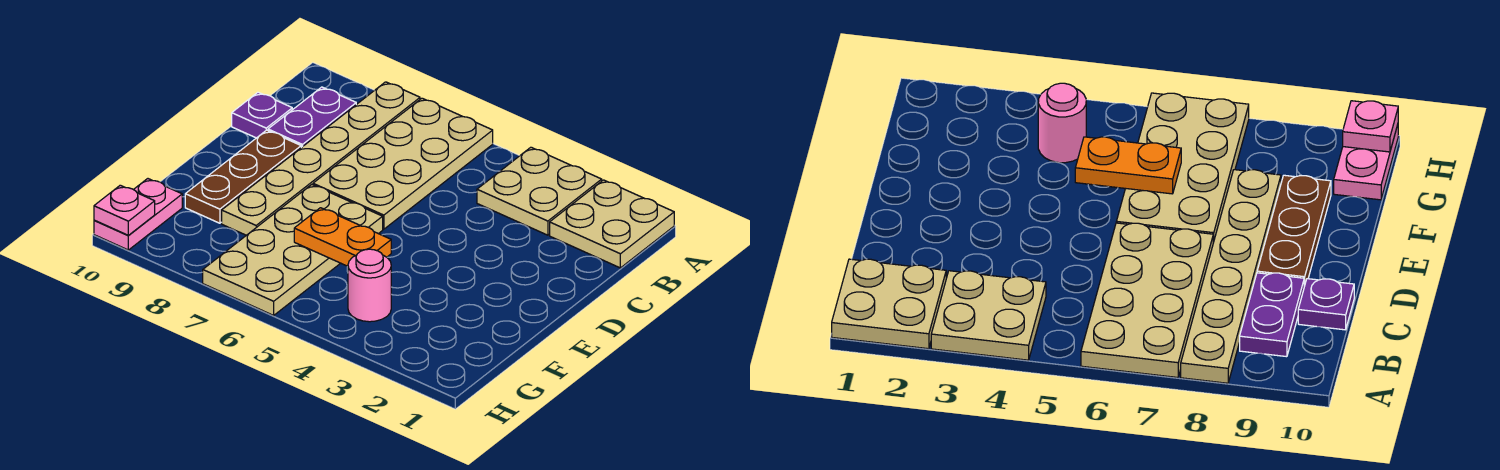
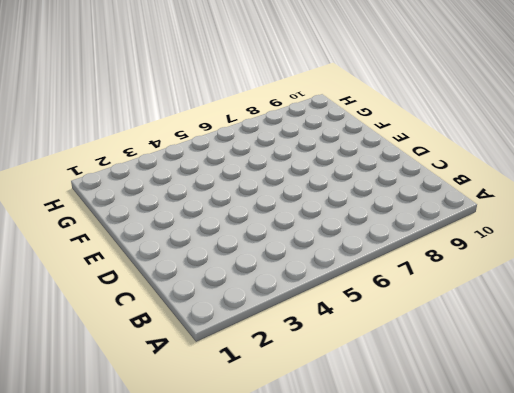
none -> tan 2x2 plate [550,180,674,268]
none -> tan 2x2 plate [477,147,602,235]
none -> tan 2x4 plate [313,98,493,229]

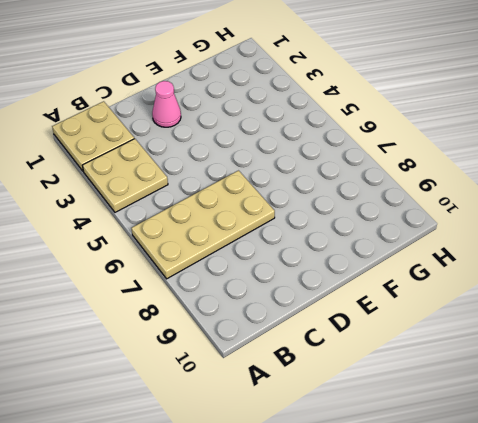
pink 1x1 cone [152,81,181,127] -> none
none -> tan 1x6 plate [222,82,420,235]
none -> purple 1x2 plate [268,87,356,147]
none -> purple 1x1 plate [232,92,292,138]

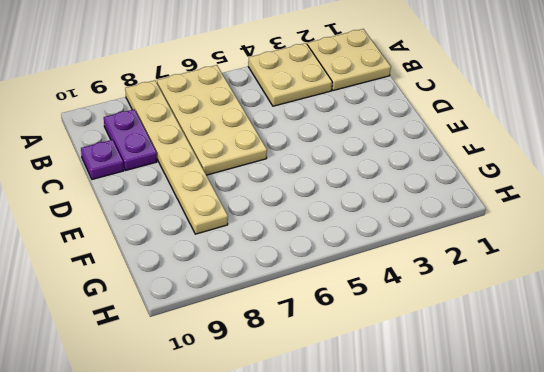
none -> brown 1x3 plate [185,130,301,223]
none -> tan 2x4 plate [203,184,383,315]
none -> pink 1x1 round brick [348,249,391,322]

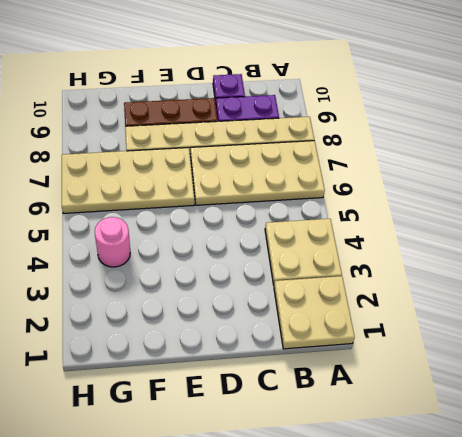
none -> pink 1x2 plate [94,179,182,250]
none -> orange 1x2 plate [294,208,391,266]
none -> pink 1x1 plate [94,185,155,235]

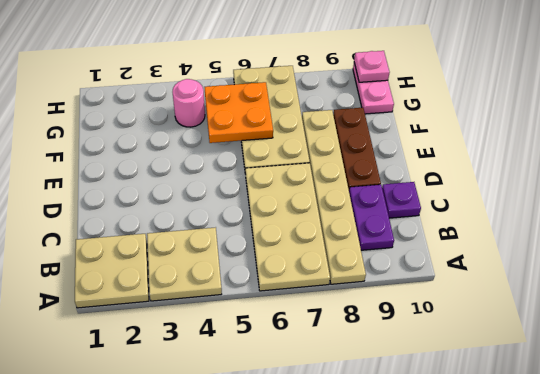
orange 2x2 plate [205,82,273,143] -> orange 1x2 plate [294,208,391,266]

